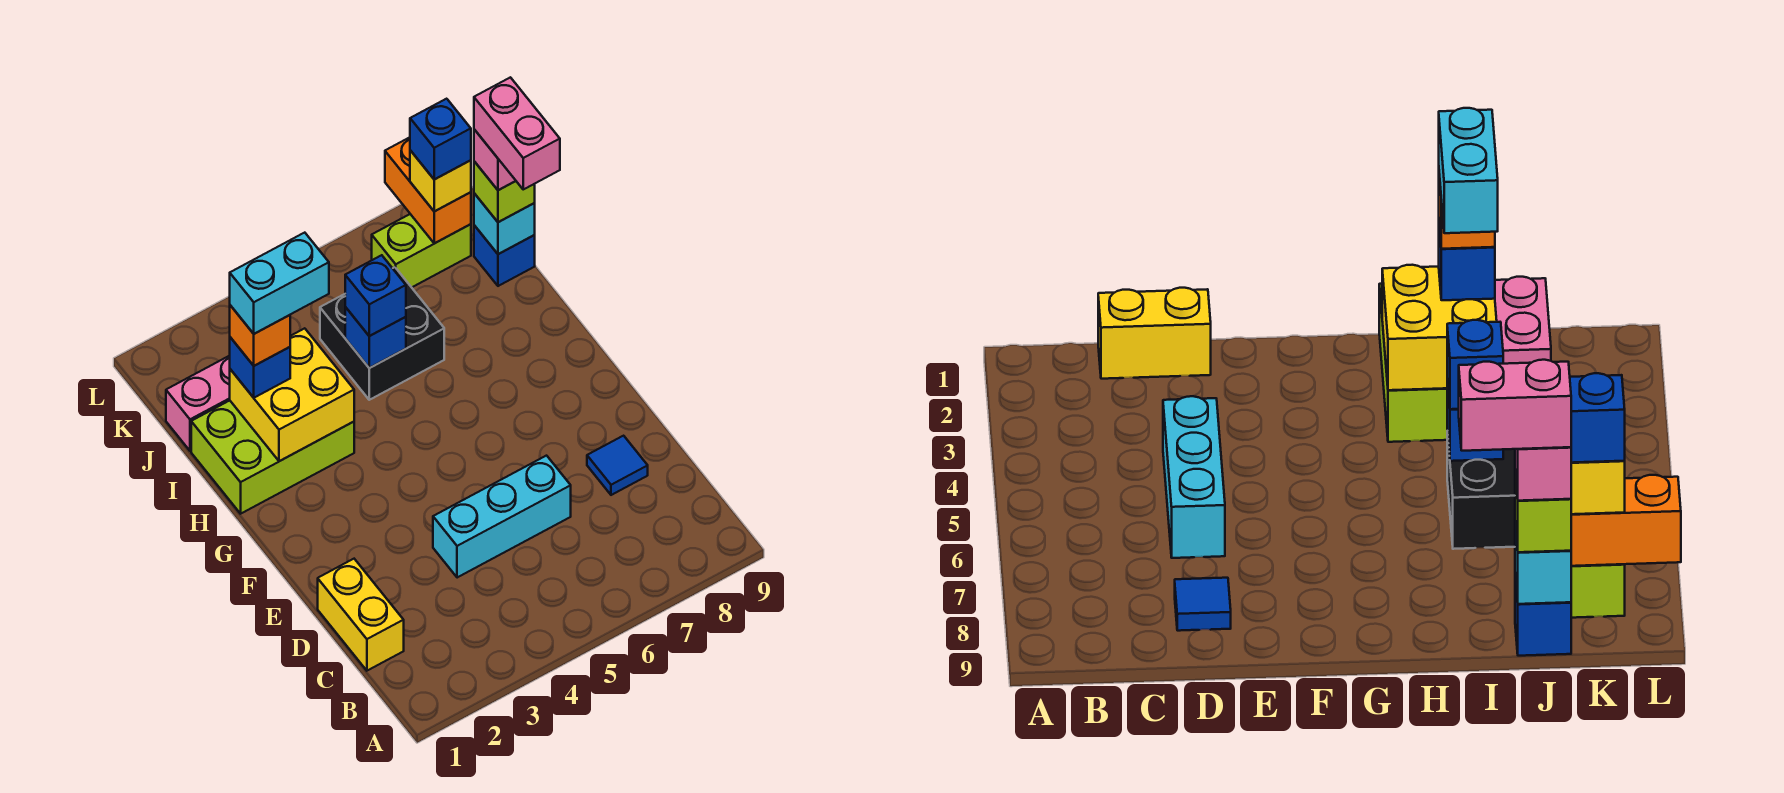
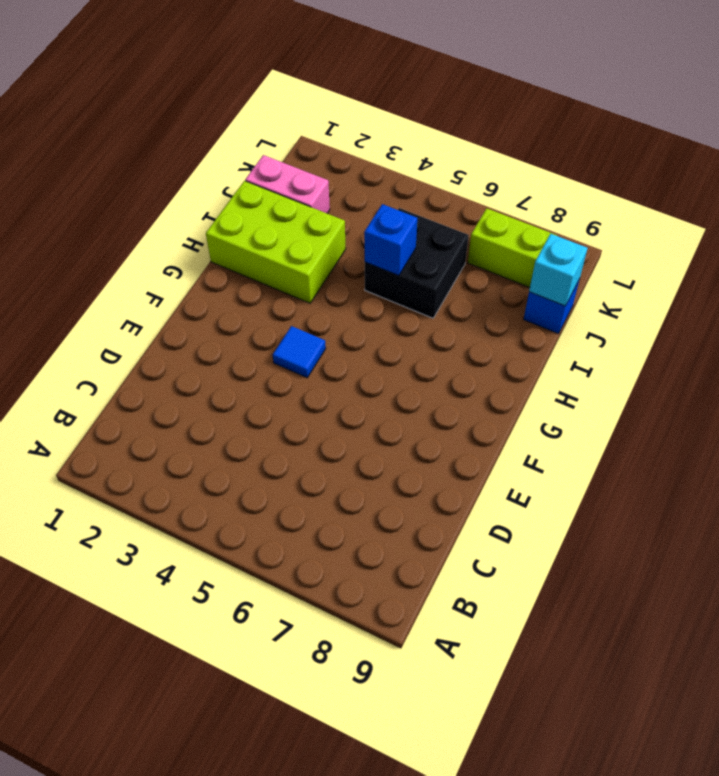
blue 1x1 tile [273,326,326,378] -> blue 1x1 tile moved to [587,436,648,495]
none -> yellow 1x2 brick [318,559,404,671]
none -> cyan 1x3 brick [433,456,571,578]
none -> yellow 2x2 brick [230,328,354,461]

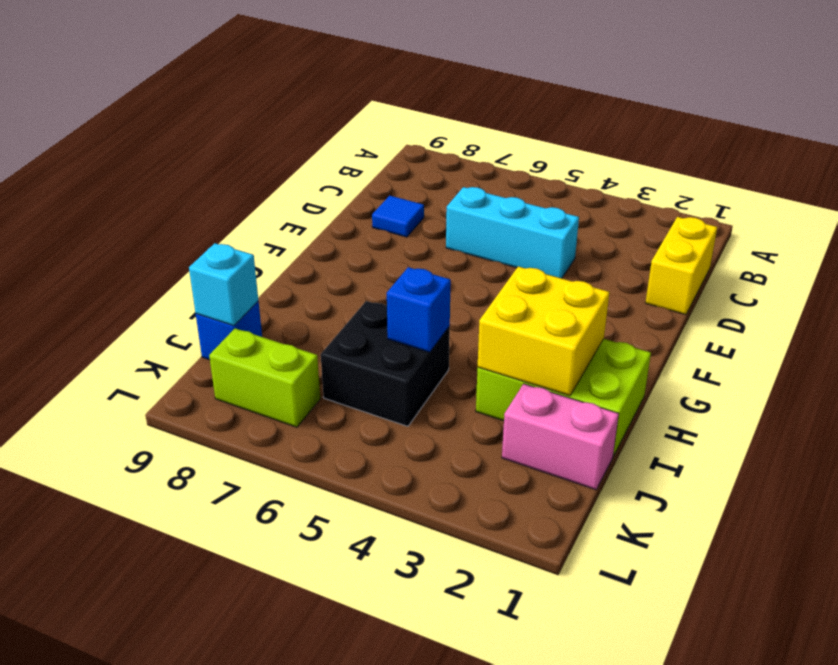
none -> orange 1x2 brick [385,137,471,243]
none -> blue 1x1 brick [230,337,290,398]
none -> blue 1x1 brick [345,255,406,336]

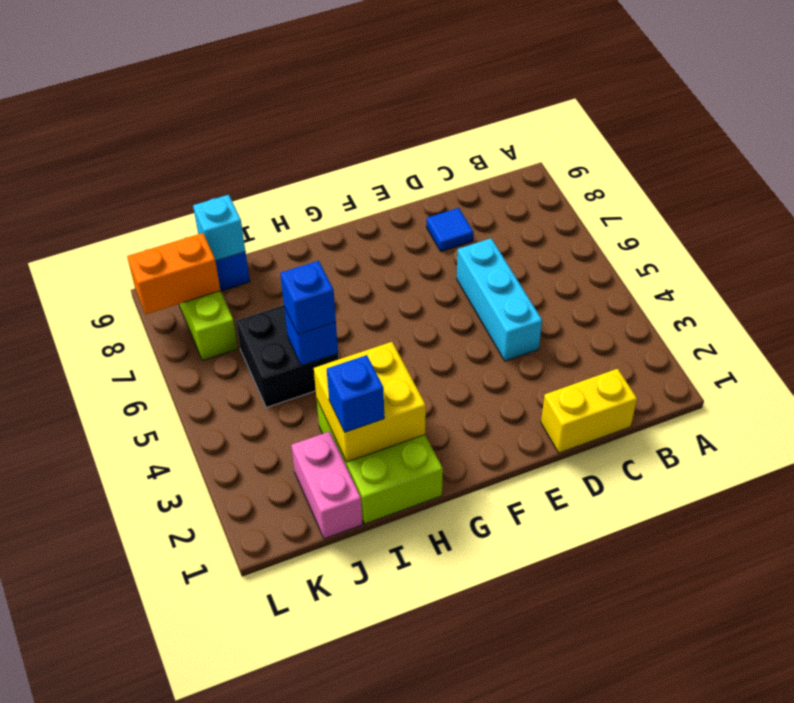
none -> lime 1x1 brick [474,161,535,222]
none -> yellow 1x1 brick [410,150,471,211]
none -> orange 1x1 brick [230,305,290,366]

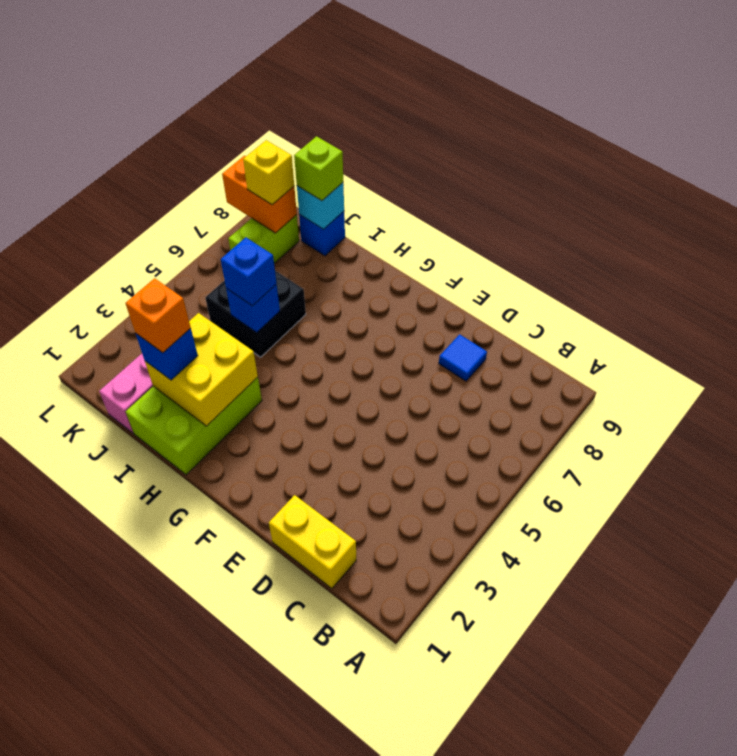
none -> cyan 1x3 brick [433,456,571,578]
none -> pink 1x1 brick [474,129,516,190]
none -> blue 1x1 brick [410,99,471,179]

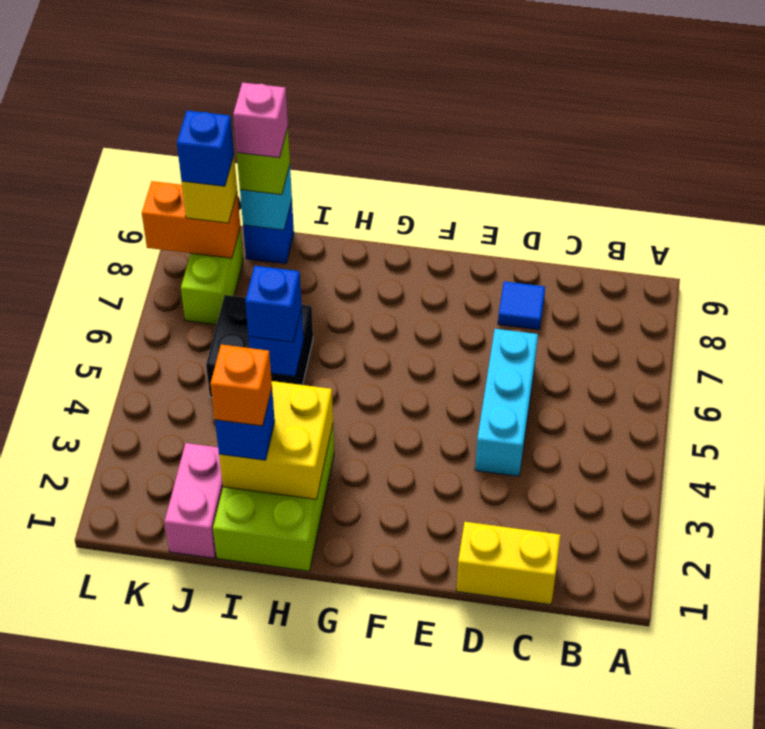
none -> cyan 1x2 brick [230,233,329,334]
none -> pink 1x2 brick [474,77,560,189]

